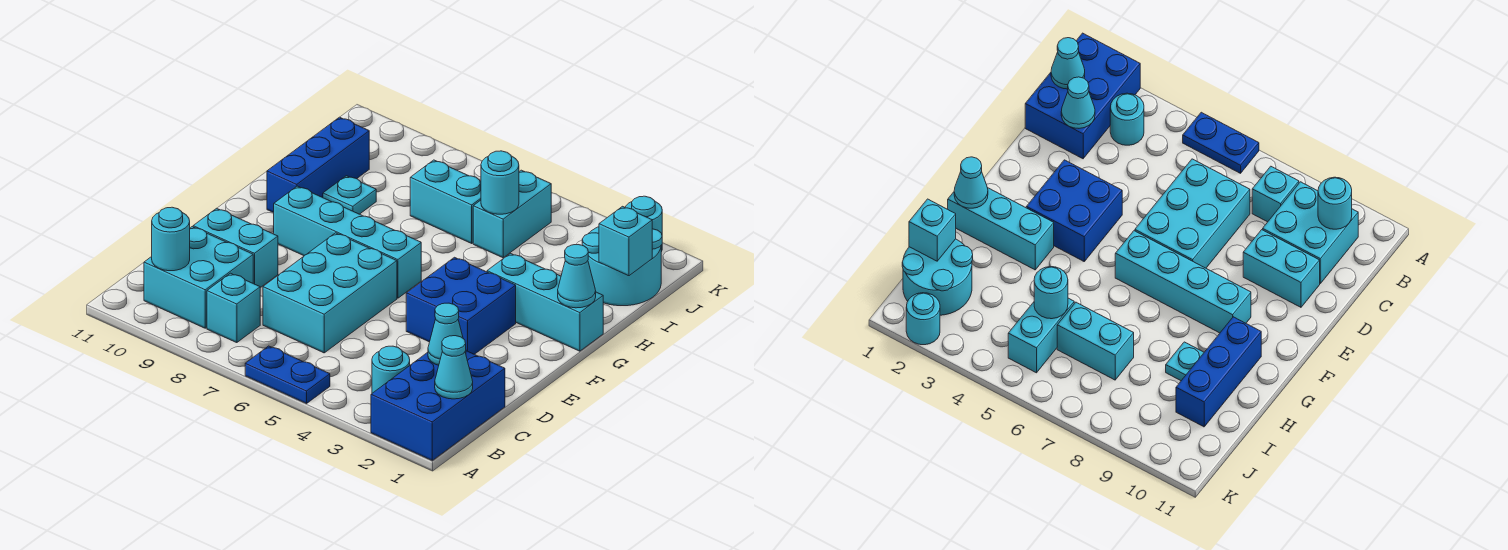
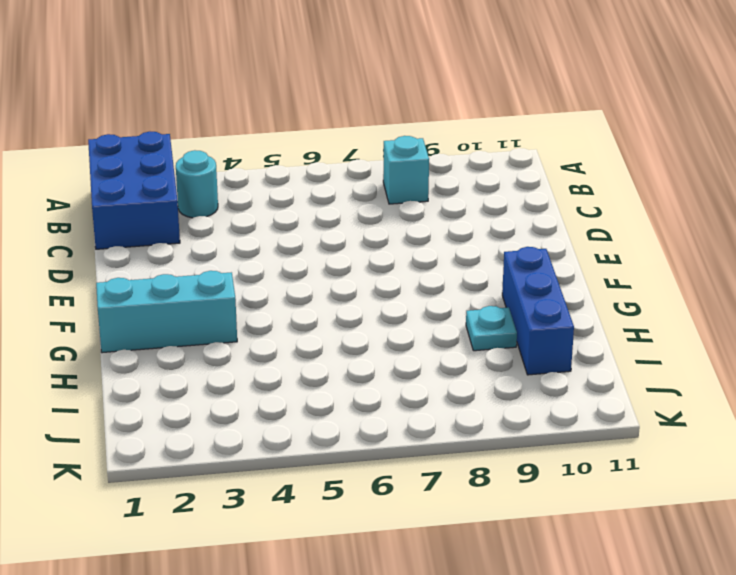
none -> blue 1x2 plate [245,346,330,404]
none -> cyan 2x2 brick [144,227,253,328]
none -> cyan 2x3 brick [263,233,397,353]

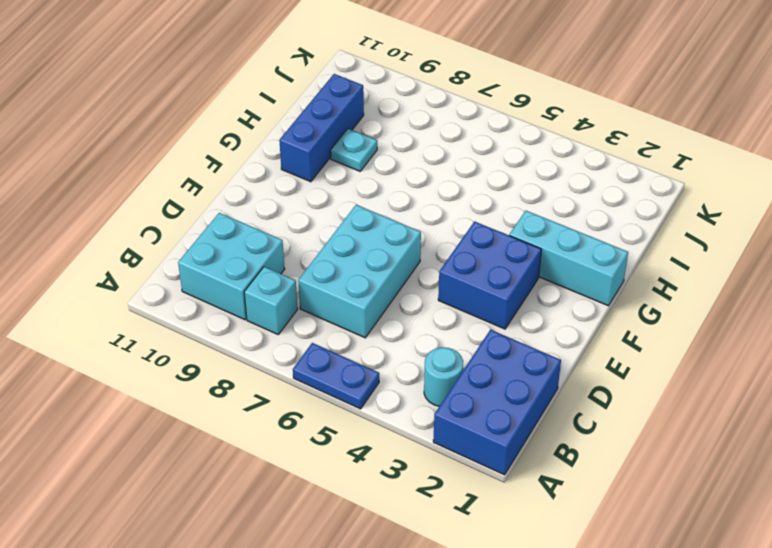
none -> cyan 1x2 brick [193,208,278,288]
none -> cyan 1x4 brick [274,186,421,298]
none -> cyan 2x2 round brick [582,227,662,306]

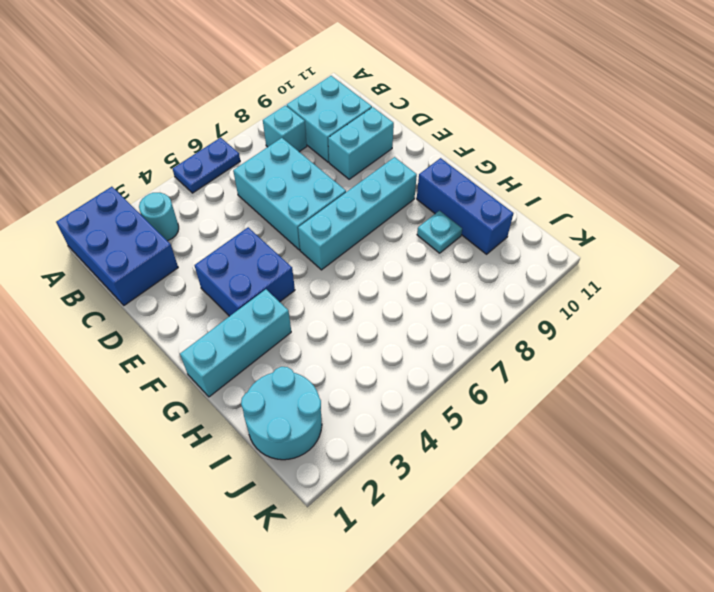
none -> cyan 1x2 brick [473,170,551,258]
none -> cyan 1x2 brick [410,160,481,243]
none -> cyan 1x1 round brick [625,196,662,252]

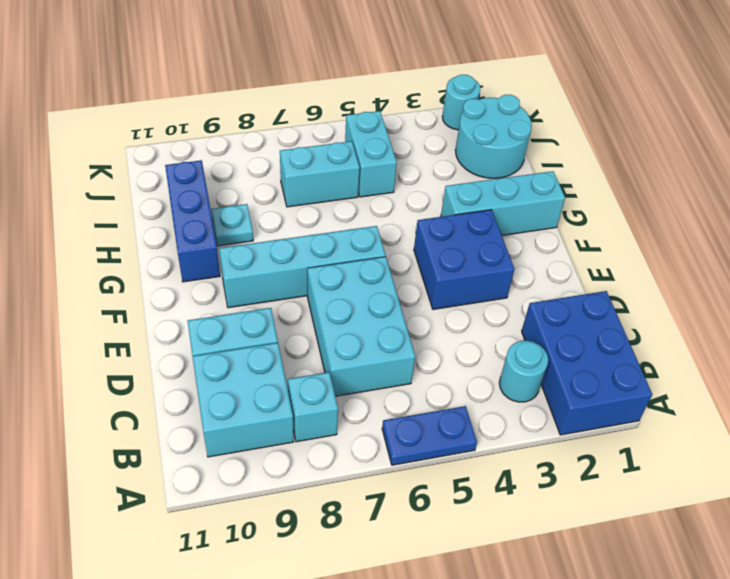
none -> cyan 1x1 cone [435,336,473,399]
none -> cyan 1x1 round brick [152,207,190,271]
none -> cyan 1x1 cone [428,303,466,365]

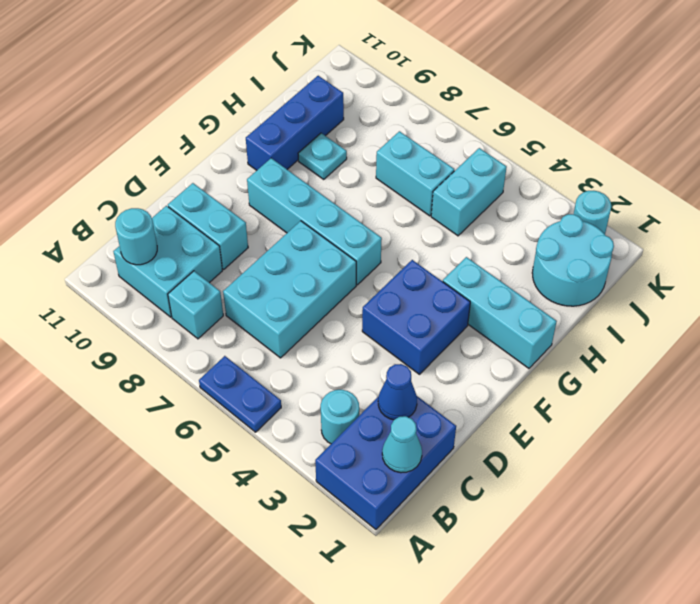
blue 1x1 cone [378,364,417,420] -> cyan 1x1 cone [428,303,466,365]
none -> cyan 1x1 cone [558,245,596,308]
none -> cyan 1x1 brick [599,206,652,276]
none -> cyan 1x1 round brick [481,151,519,214]

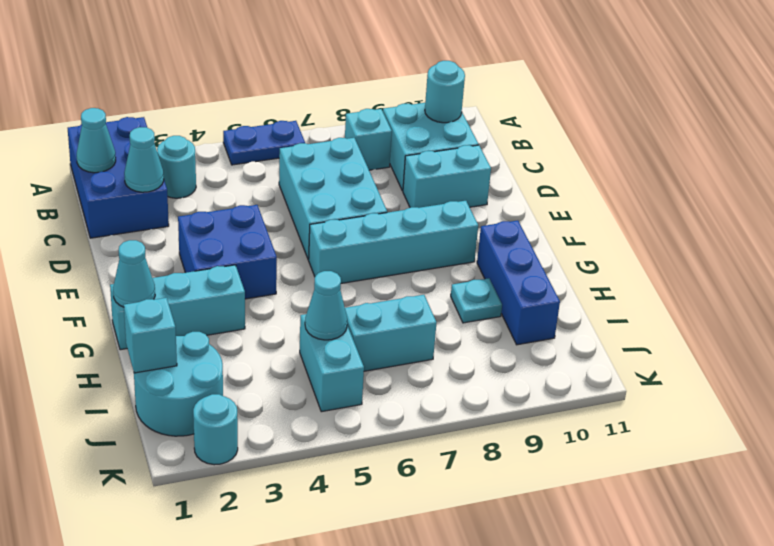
cyan 1x1 cone [305,271,347,340] -> cyan 1x1 round brick [481,151,519,214]

